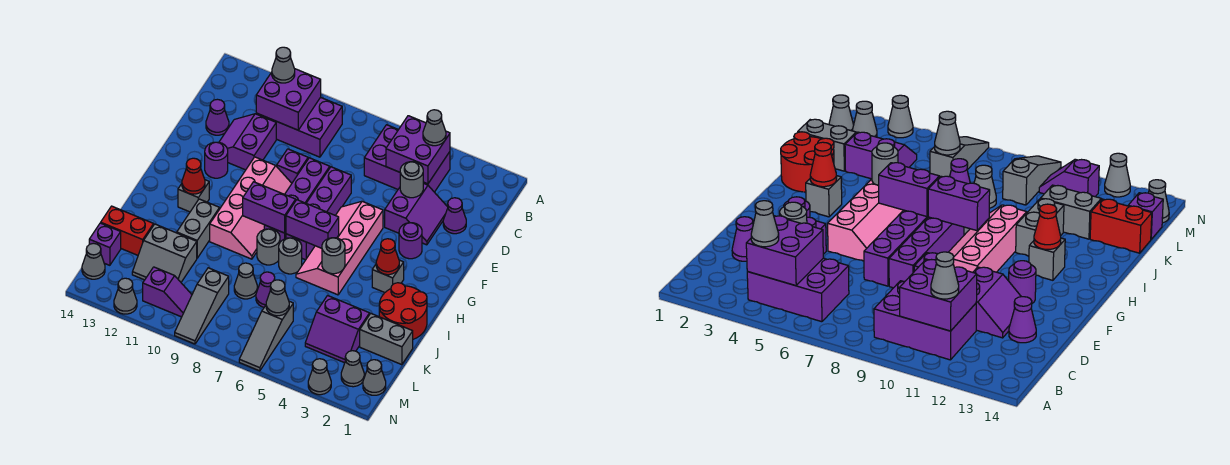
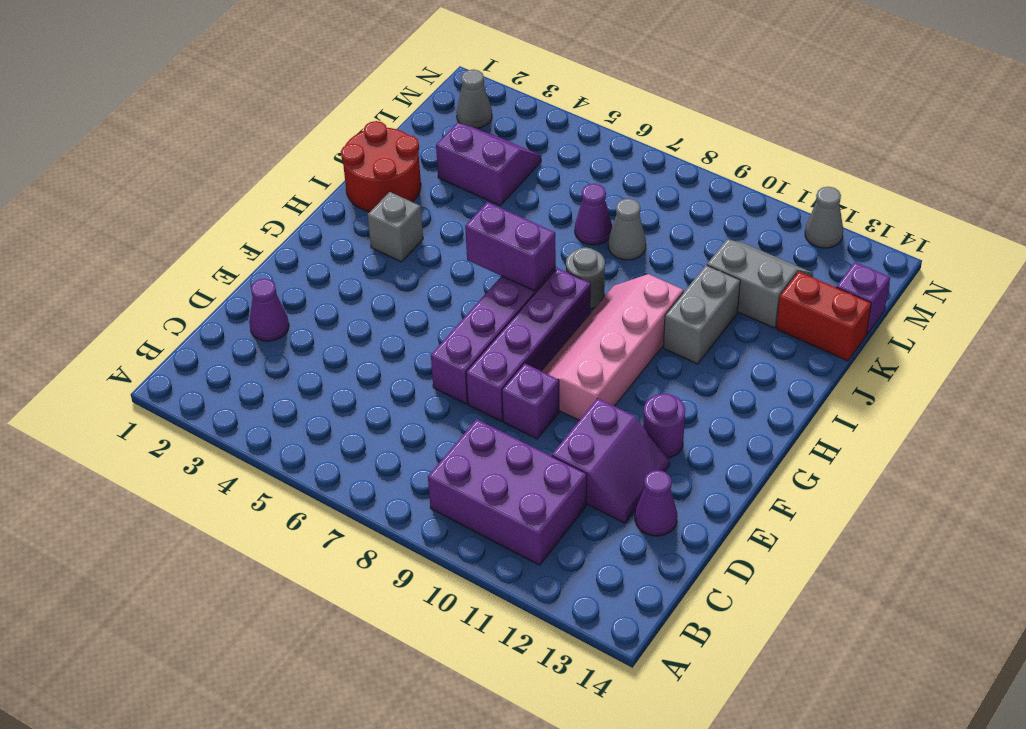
none -> purple 2x3 brick [364,125,450,192]
none -> purple 2x2 slope [385,183,448,245]
none -> purple 1x1 round brick [399,223,422,259]
none -> pink 2x4 slope [296,201,383,295]

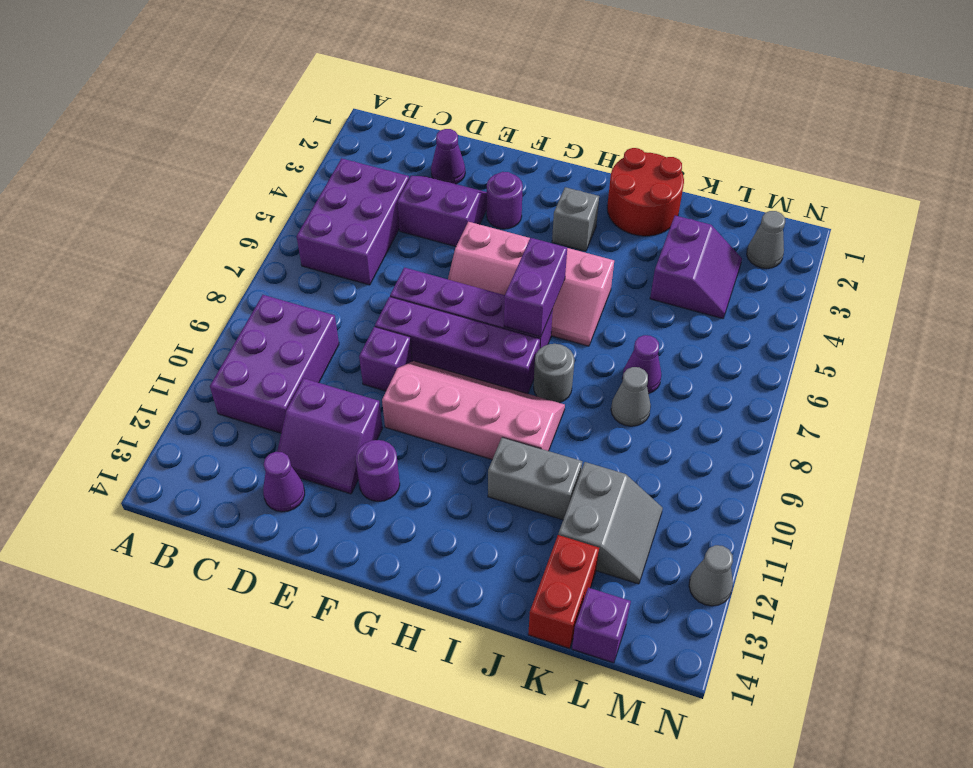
none -> grey 1x1 brick [178,180,209,212]
none -> grey 1x1 round brick [279,238,302,274]
none -> grey 1x2 brick [360,314,413,365]
none -> grey 1x3 slope [239,301,293,371]

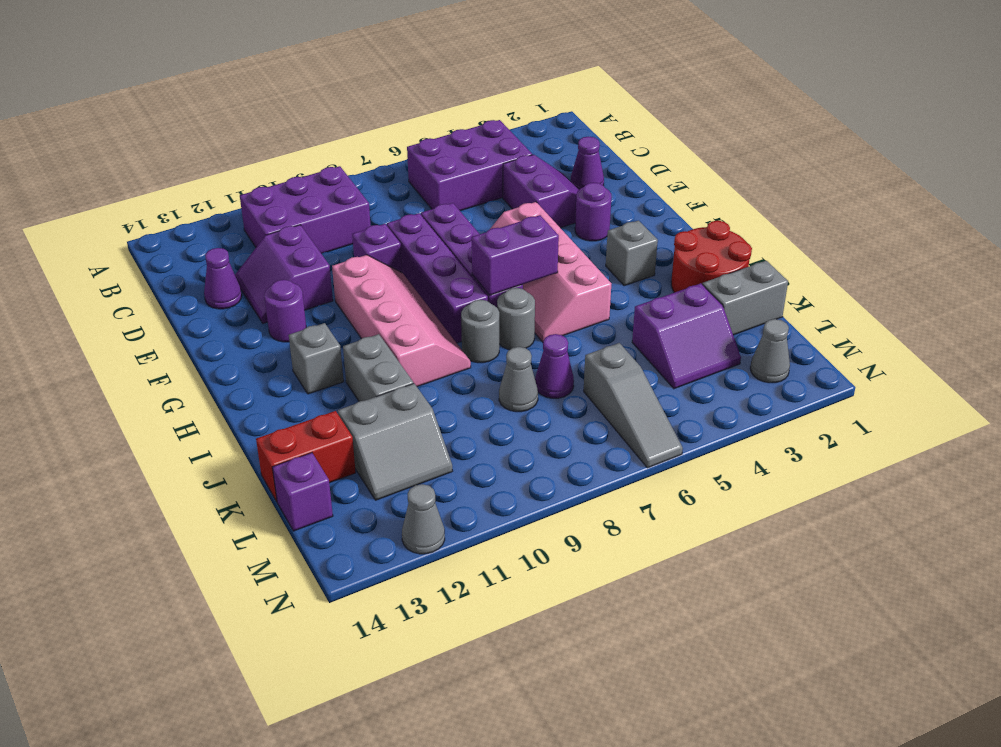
none -> grey 1x3 slope [175,268,229,344]
none -> grey 1x1 cone [363,360,386,395]
none -> purple 1x2 slope [143,267,192,317]
none -> grey 1x1 cone [82,243,105,279]

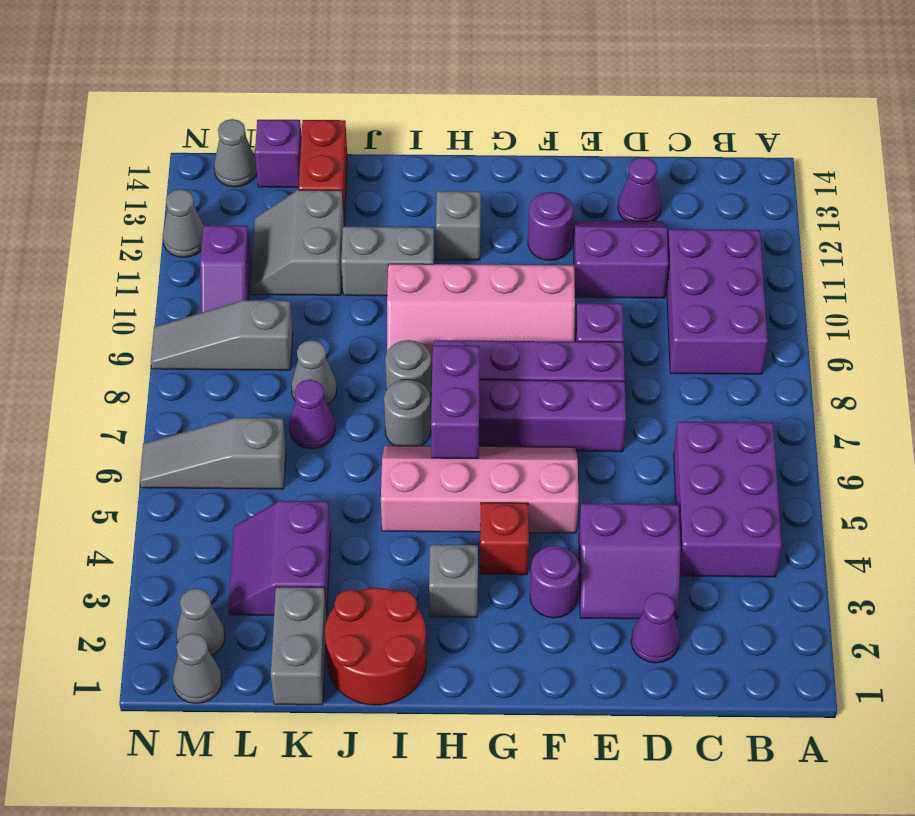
red 1x1 brick [480,503,529,575] -> none
none -> grey 1x1 cone [308,359,331,395]
none -> purple 2x2 brick [386,116,450,184]
none -> purple 2x2 brick [256,69,321,130]
none -> grey 1x1 round brick [400,162,423,198]

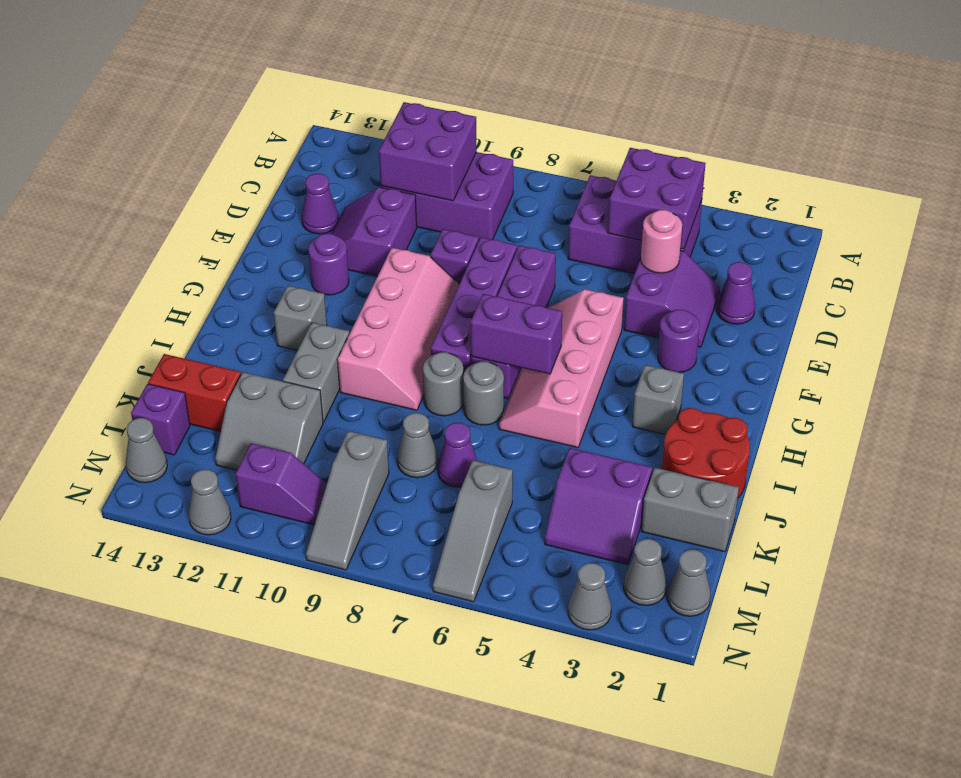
pink 1x1 round brick [641,210,682,273] -> grey 1x1 round brick [400,162,423,198]
none -> red 1x1 cone [376,239,399,275]
none -> purple 1x2 brick [243,182,296,233]
none -> red 1x1 cone [182,158,205,194]
none -> grey 1x1 round brick [322,238,345,274]

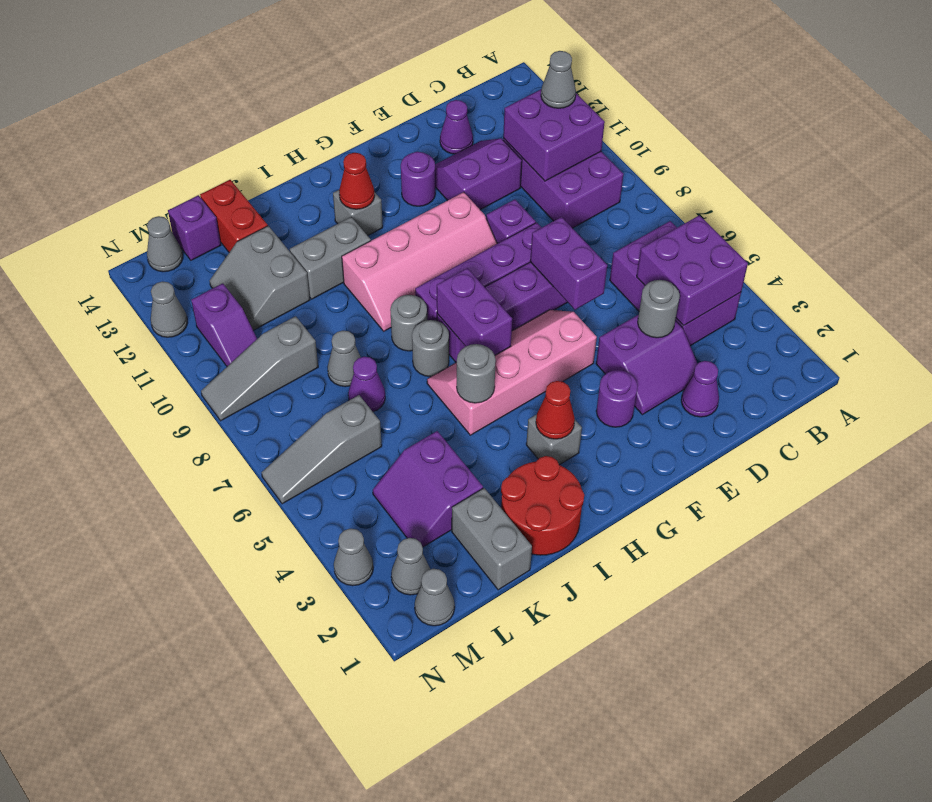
purple 1x2 brick [530,217,607,310] -> purple 1x2 brick moved to [243,182,296,233]
none -> grey 1x1 cone [266,280,289,316]
none -> grey 1x1 cone [423,110,446,146]

